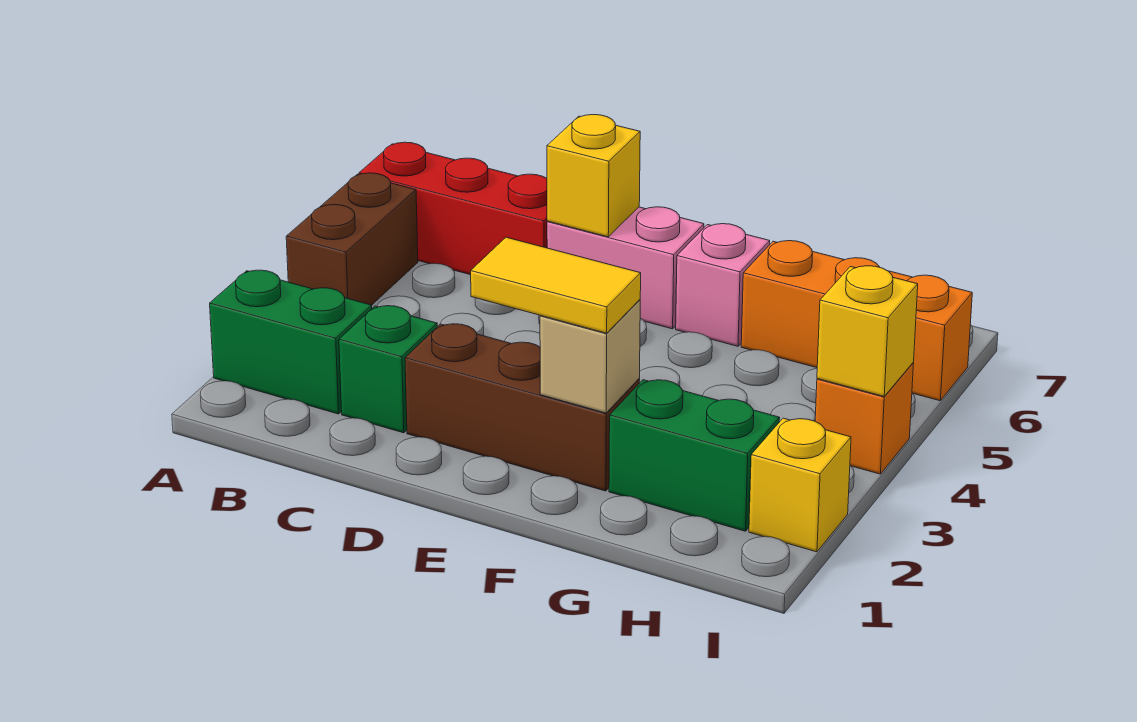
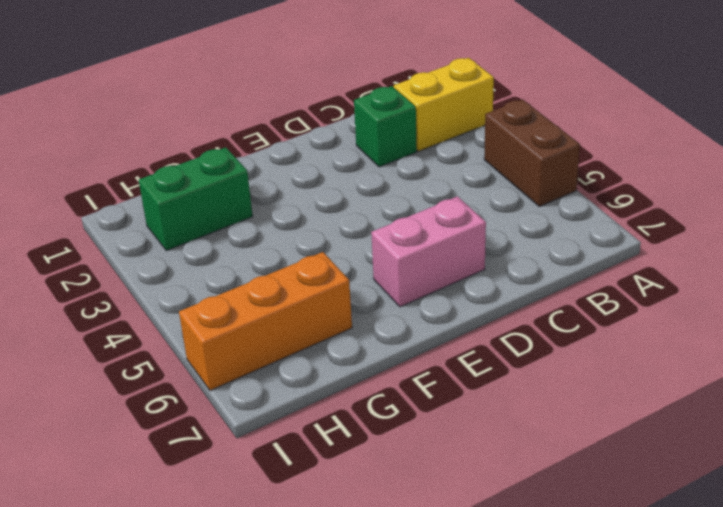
yellow 1x2 brick [394,58,494,151] -> green 1x2 brick [210,270,372,414]
none -> red 1x3 brick [359,142,547,275]
none -> brown 1x3 brick [405,324,640,491]
none -> pink 1x1 brick [676,224,770,346]

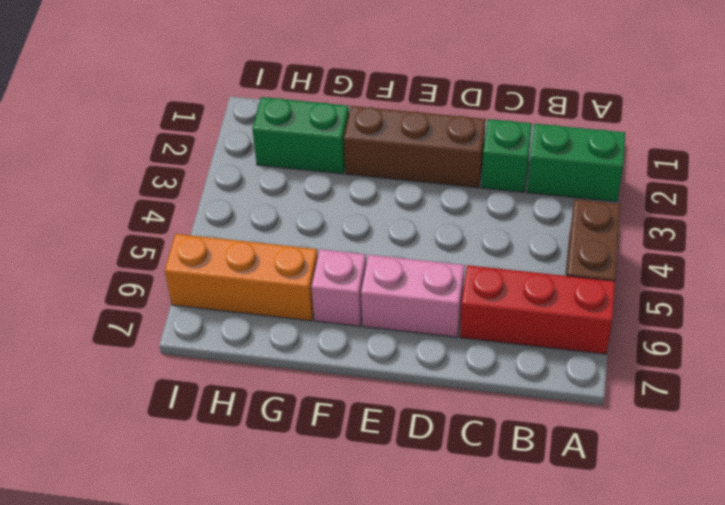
none -> yellow 1x1 brick [749,418,851,552]
none -> orange 1x1 brick [815,363,914,474]
none -> yellow 1x1 brick [547,115,640,237]

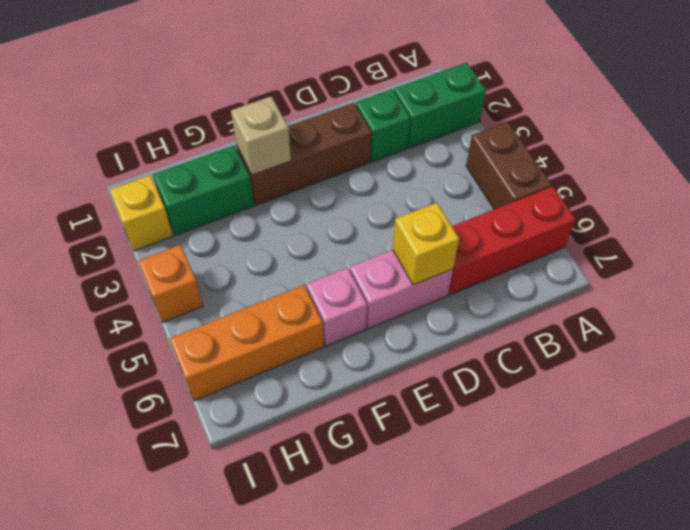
none -> yellow 1x1 brick [817,266,918,396]
none -> yellow 1x2 tile [471,237,641,333]

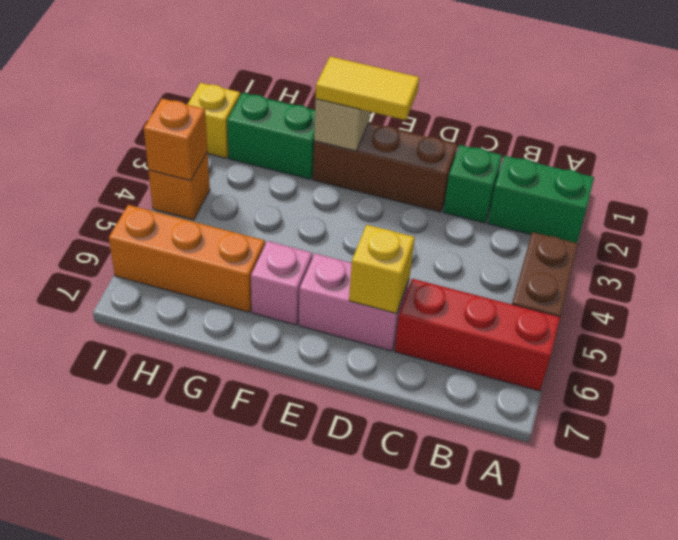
orange 1x1 brick [144,99,207,181] -> yellow 1x1 brick [817,266,918,396]

